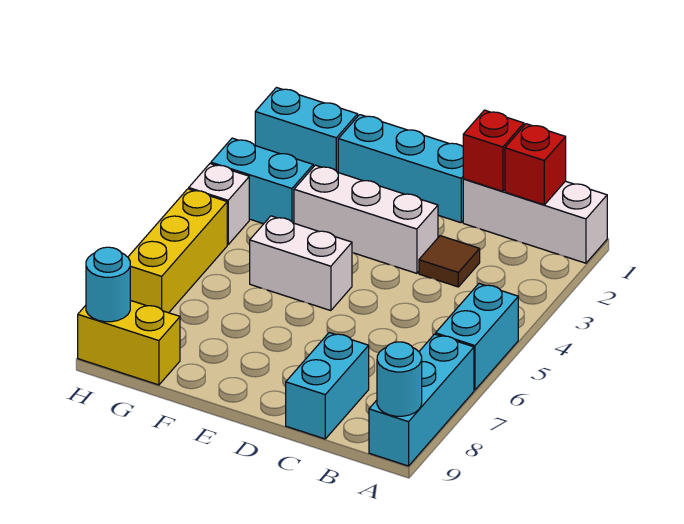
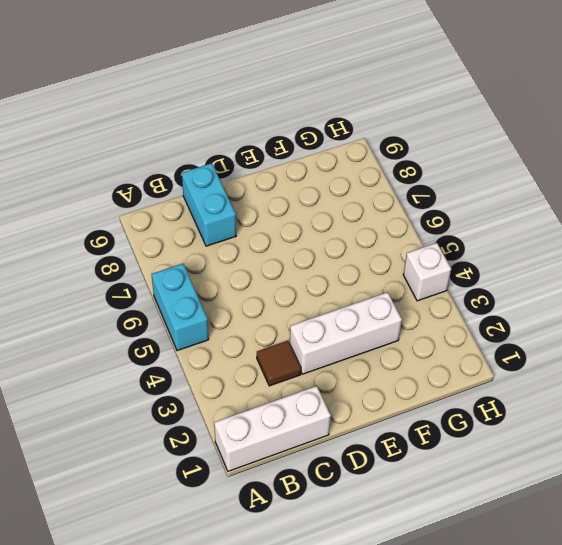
none -> cyan 1x3 brick [369,334,474,466]
none -> cyan 1x3 brick [338,115,463,223]
none -> white 1x2 brick [250,216,352,311]

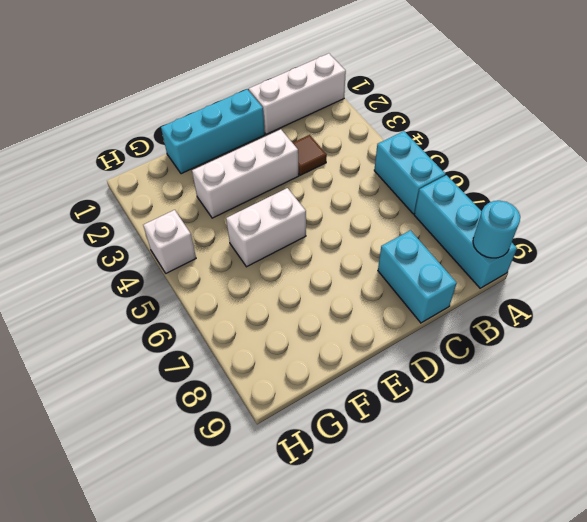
none -> cyan 1x2 brick [255,88,358,172]
none -> cyan 1x2 brick [211,138,313,224]
none -> yellow 1x2 brick [78,300,180,385]

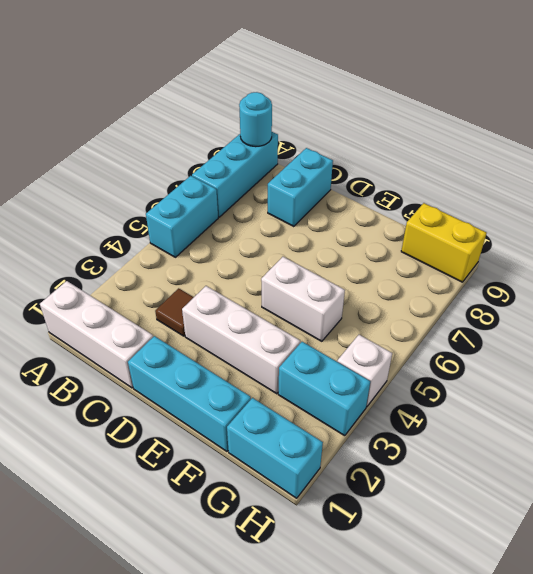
none -> yellow 1x3 brick [128,189,227,313]
none -> red 1x1 brick [505,124,566,205]
none -> red 1x1 brick [463,110,524,191]

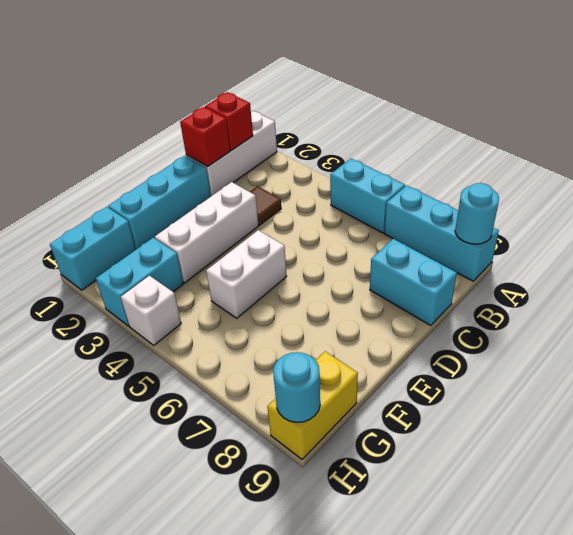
none -> yellow 1x3 brick [128,189,227,313]

